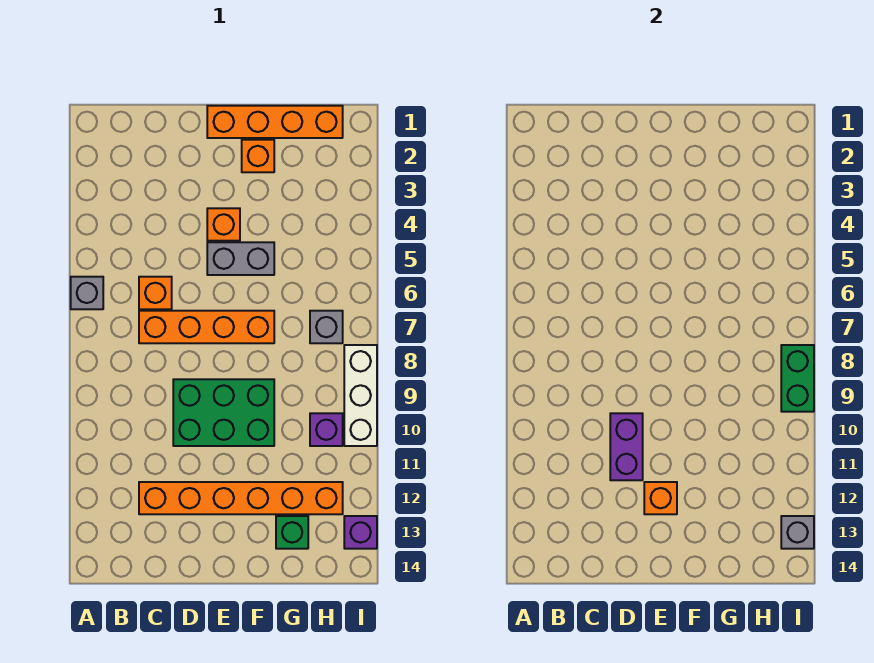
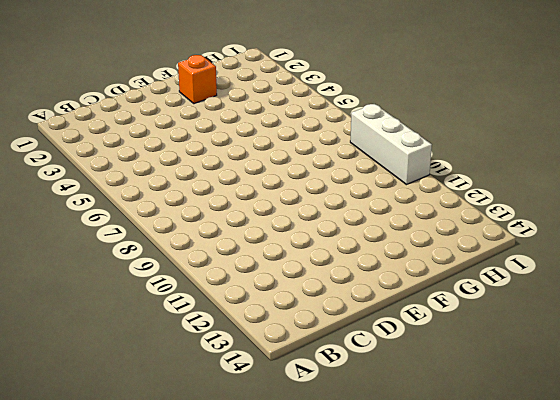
none -> grey 1x1 brick [71,277,103,309]
none -> orange 1x1 brick [139,277,172,309]
none -> orange 1x4 brick [139,311,274,343]

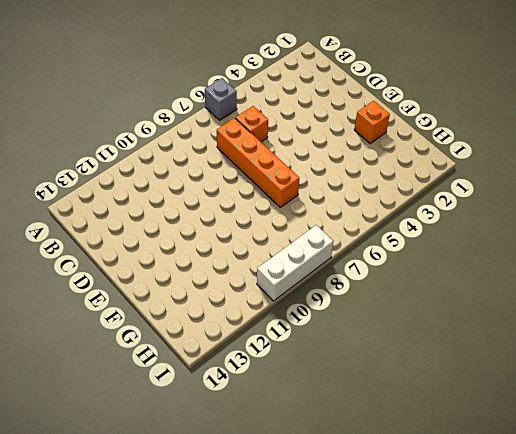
none -> orange 1x6 brick [139,482,343,514]
none -> green 2x3 brick [173,379,274,446]
none -> orange 1x4 brick [207,106,343,138]

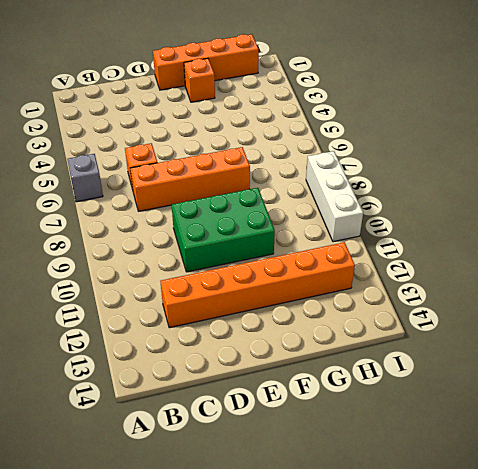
none -> orange 1x1 brick [207,208,240,241]
none -> grey 1x2 brick [207,242,274,275]
none -> green 1x1 brick [276,516,308,549]

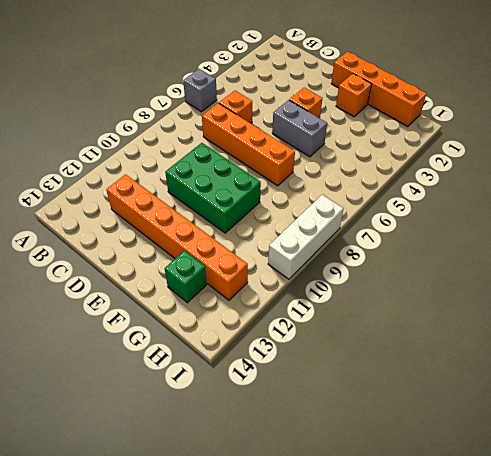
none -> grey 1x1 brick [310,311,343,343]
none -> purple 1x1 brick [310,413,343,446]
none -> purple 1x1 brick [344,516,377,549]

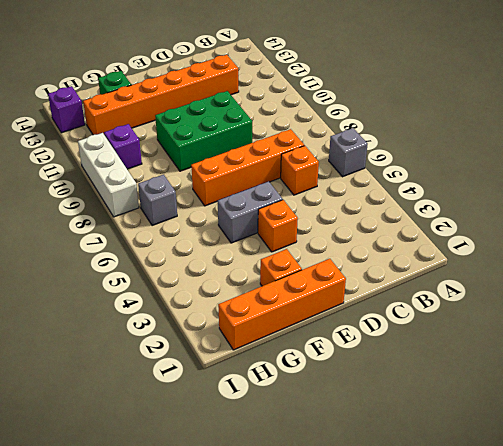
none -> purple 1x2 brick [610,413,643,480]
none -> orange 1x1 brick [644,482,677,514]
none -> green 1x2 brick [781,345,814,412]

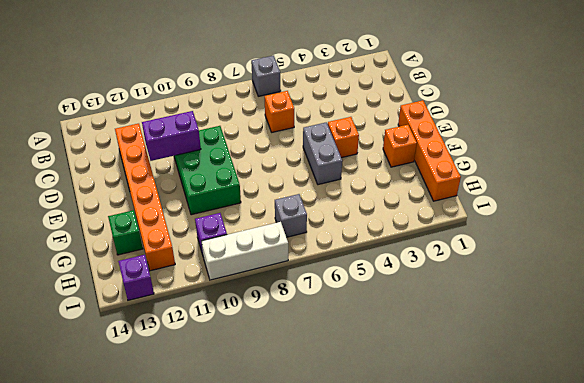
none -> orange 1x4 brick [139,311,274,343]
none -> orange 1x1 brick [644,482,677,514]
none -> green 1x2 brick [781,345,814,412]

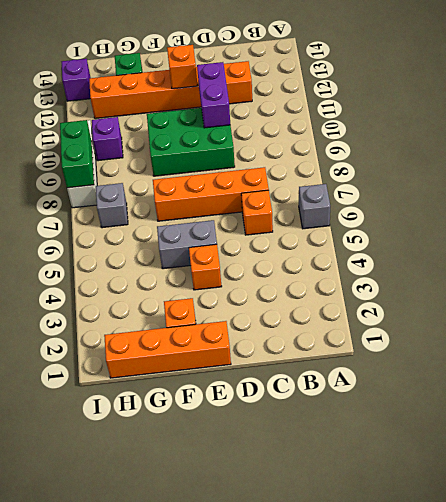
none -> grey 1x1 brick [781,516,814,549]

